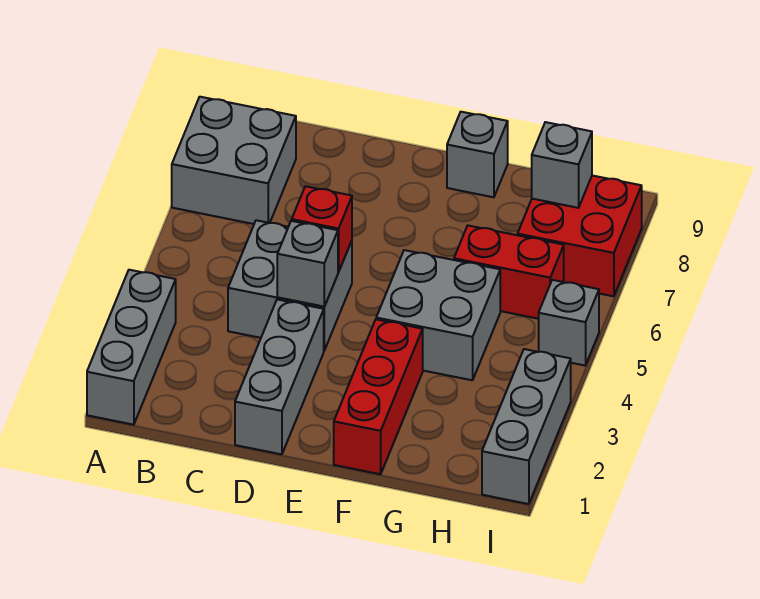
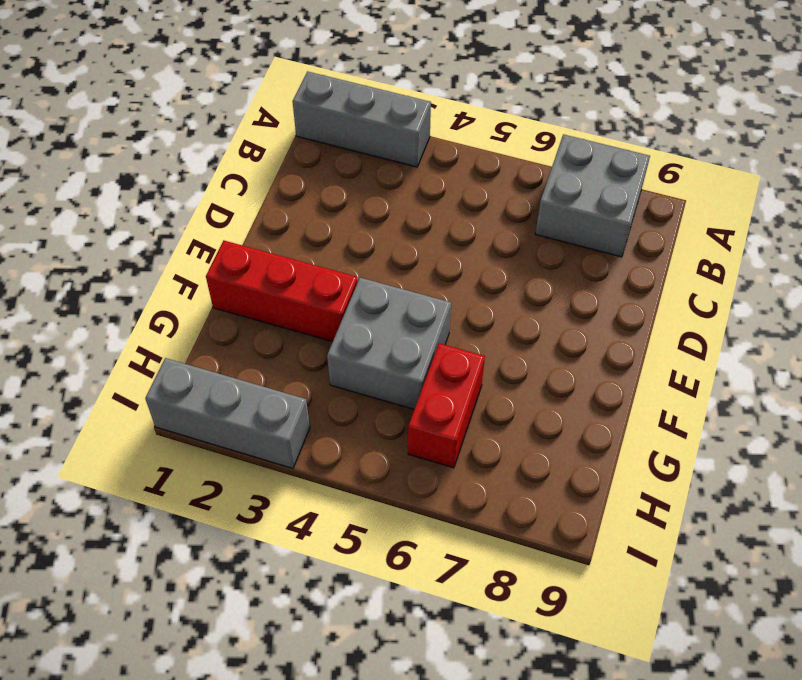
none -> grey 2x2 brick [228,220,352,350]
none -> grey 1x3 brick [235,299,324,454]
none -> grey 1x1 brick [447,112,508,197]

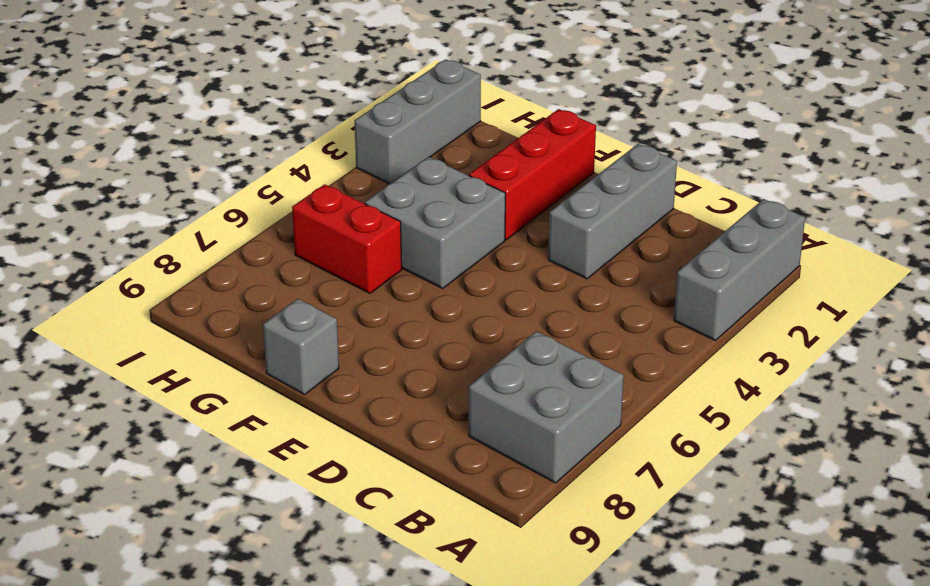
none -> grey 2x2 brick [228,220,352,350]
none -> red 2x2 brick [517,176,642,296]
none -> grey 1x1 brick [539,280,599,365]

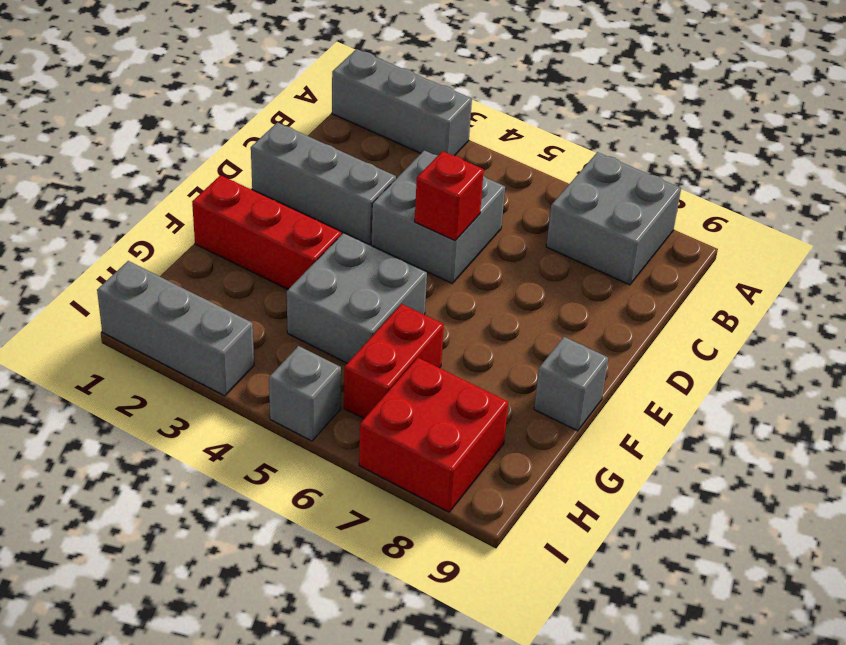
none -> grey 1x1 brick [277,221,338,307]
none -> grey 1x1 brick [531,122,592,208]

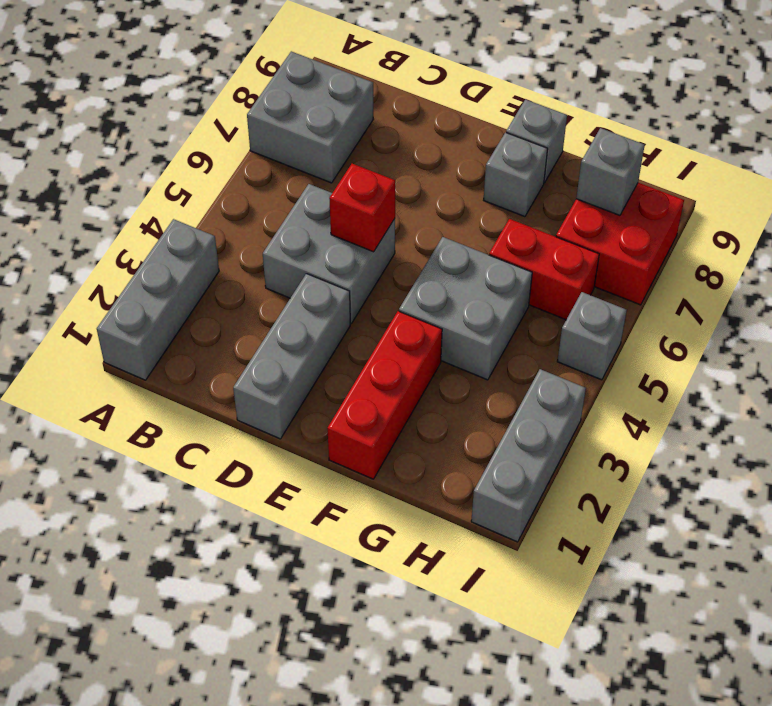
grey 1x1 brick [484,133,548,217] -> grey 1x1 brick moved to [277,221,338,307]

